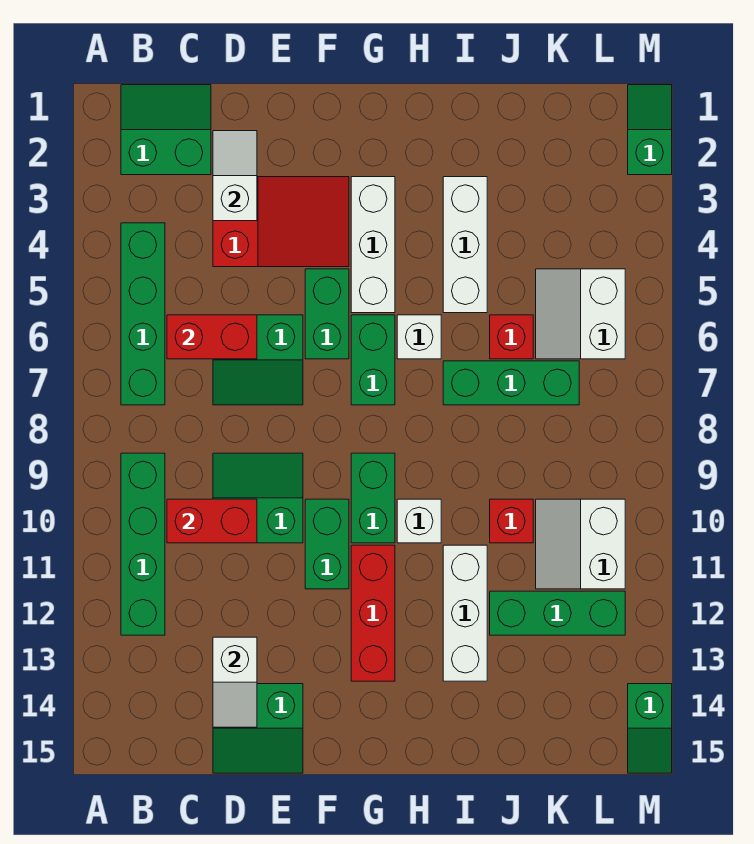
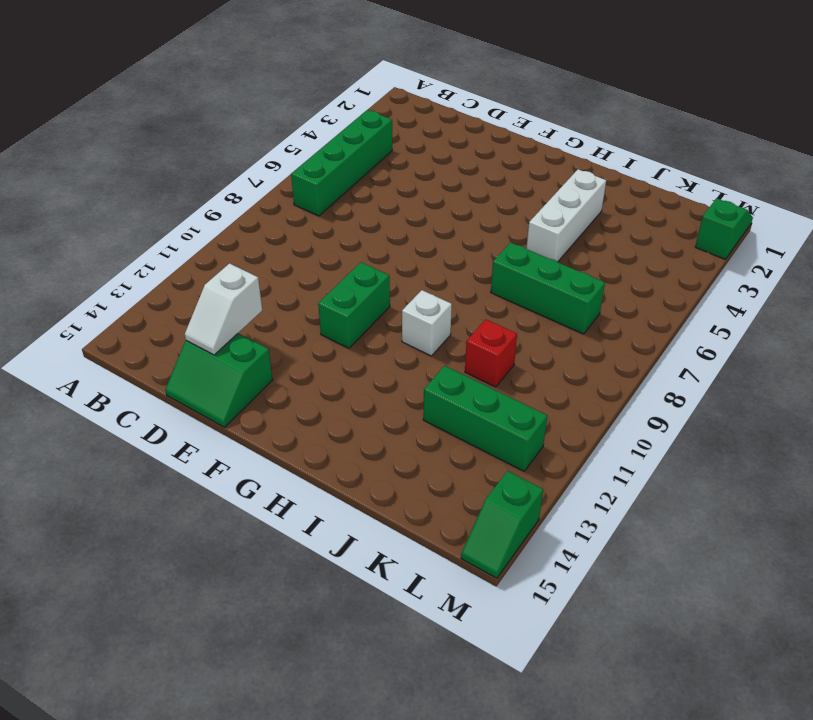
none -> green 2x2 slope [121,85,211,175]
none -> green 1x4 brick [121,453,165,635]
none -> red 2x3 slope [213,177,349,267]

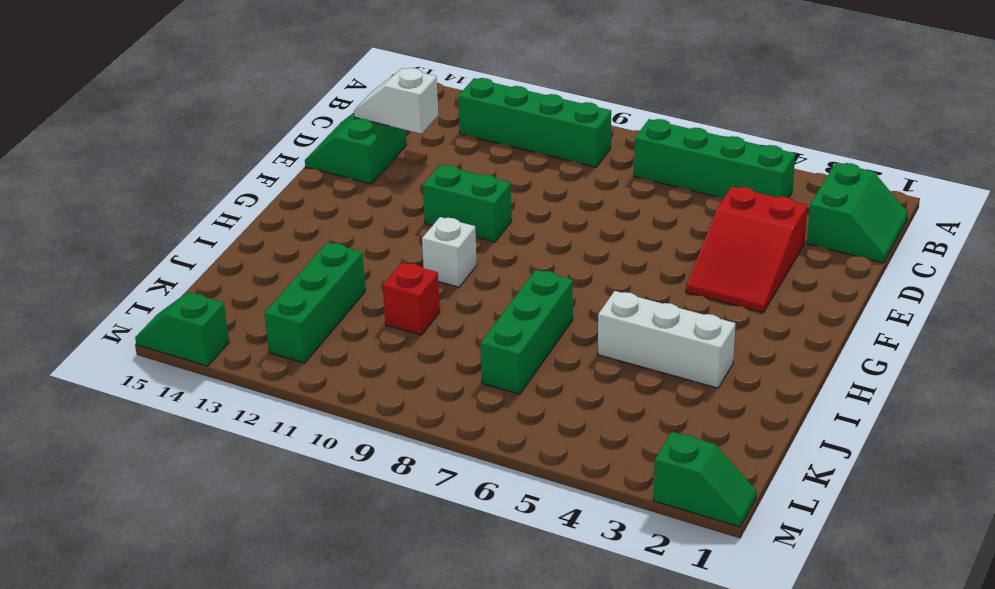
none -> green 2x2 slope [213,315,303,405]
none -> green 2x2 slope [213,453,303,543]
none -> green 1x2 brick [305,269,349,359]

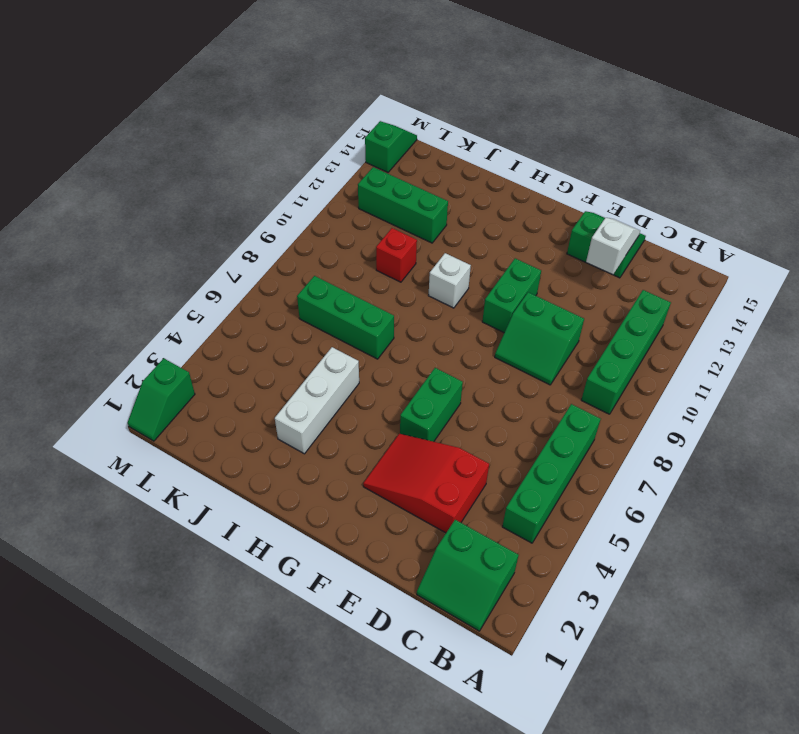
none -> green 2x2 slope [213,315,303,405]
none -> white 1x3 brick [351,177,395,313]
none -> green 1x2 brick [351,315,395,405]

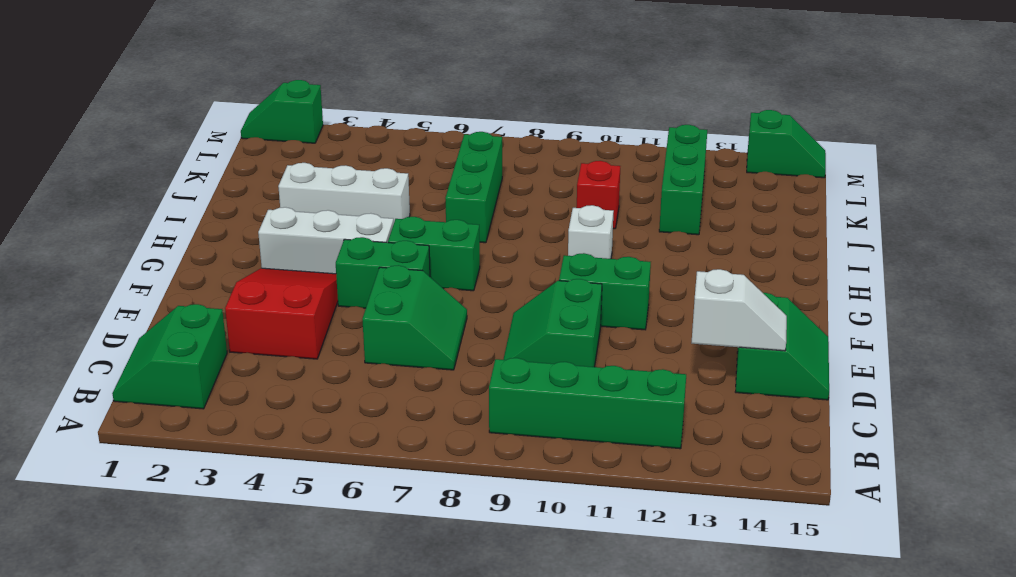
none -> green 1x4 brick [121,223,165,405]
none -> green 1x2 brick [351,453,395,543]
none -> red 1x3 brick [351,545,395,681]

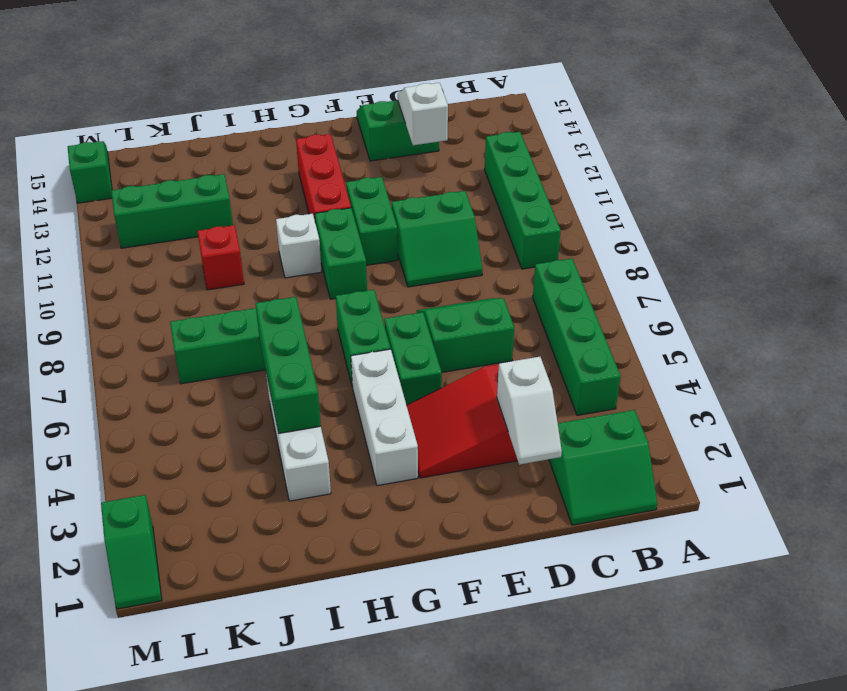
green 1x3 brick [255,297,321,433] -> none
none -> white 1x1 brick [397,315,441,359]
none -> white 1x3 brick [443,545,487,681]
none -> red 1x1 brick [490,315,533,359]

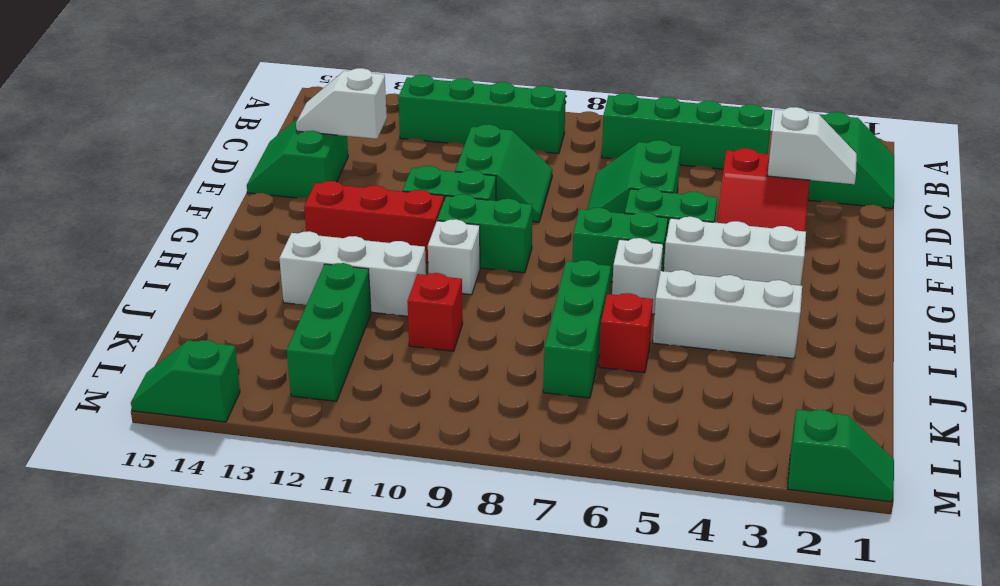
none -> white 2x2 slope [536,269,625,359]
none -> white 2x2 slope [536,499,625,589]
none -> red 1x2 brick [167,315,257,359]

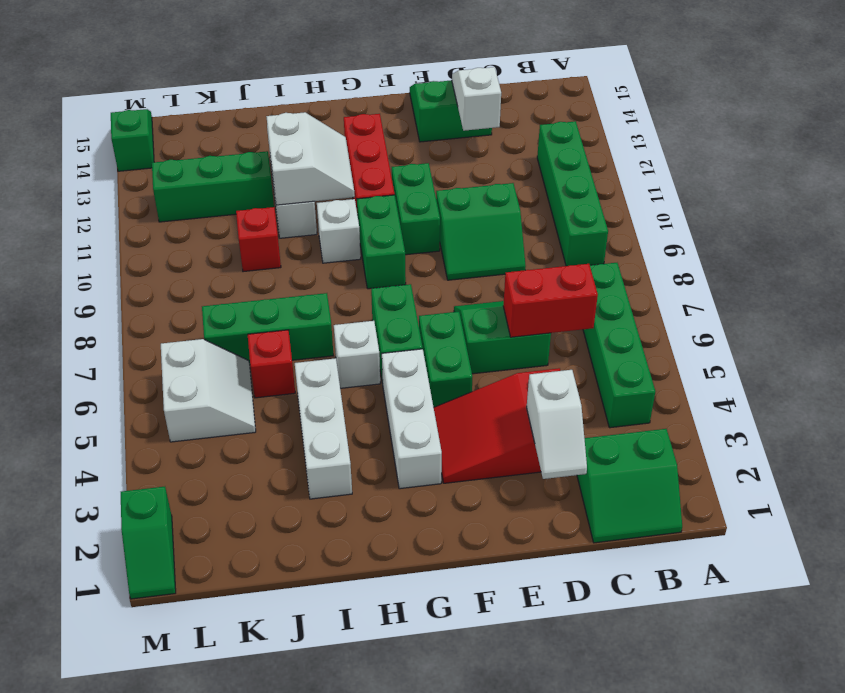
white 2x2 slope [266,112,355,205] -> white 2x2 slope moved to [536,499,625,589]
none -> red 1x2 brick [167,499,257,543]

